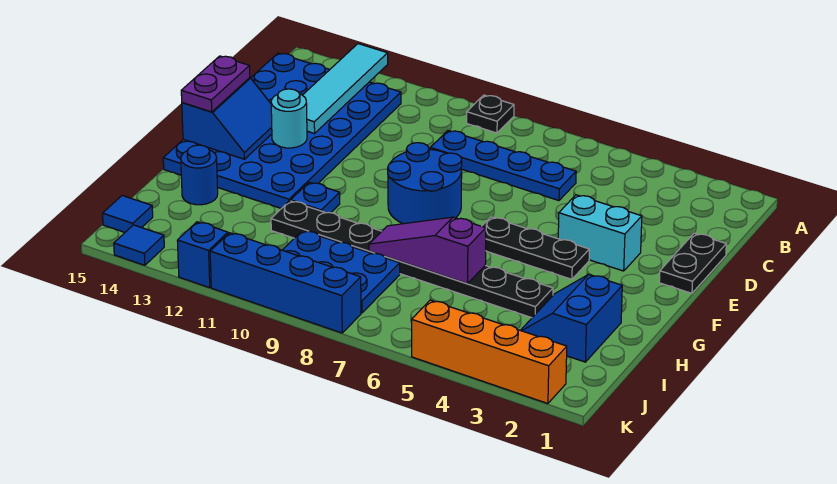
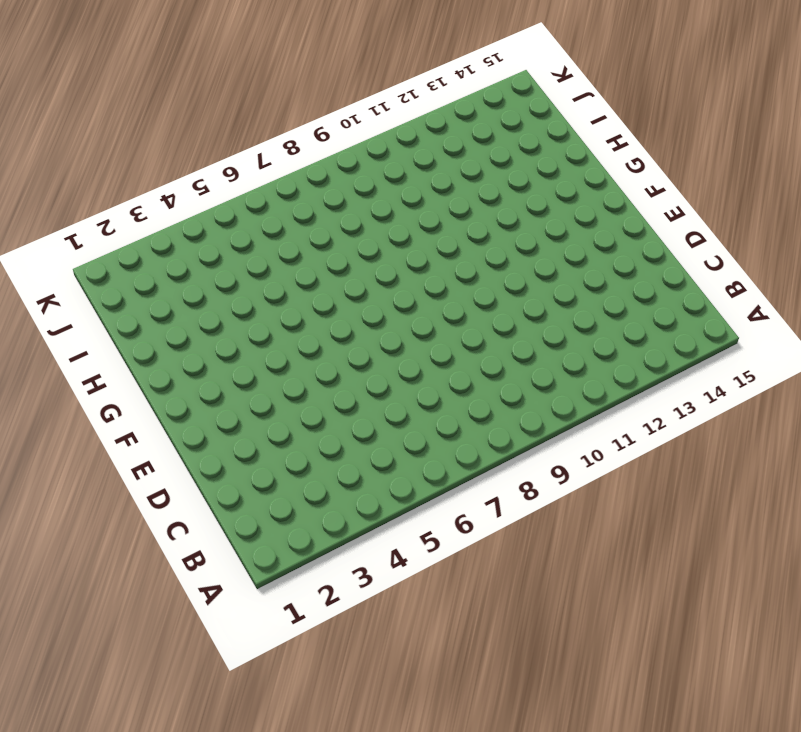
none -> black 1x1 plate [467,95,514,133]
none -> blue 4x6 plate [163,53,401,209]
none -> blue 1x4 plate [430,131,576,201]

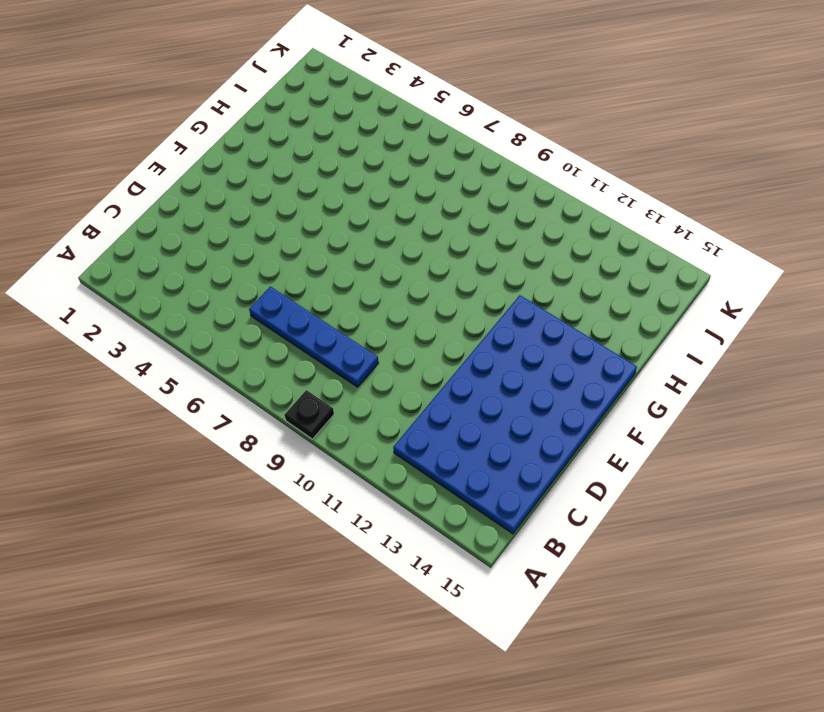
none -> black 1x2 plate [659,233,726,293]
none -> cyan 1x2 brick [558,195,642,271]
none -> blue 2x2 round brick [388,143,462,224]

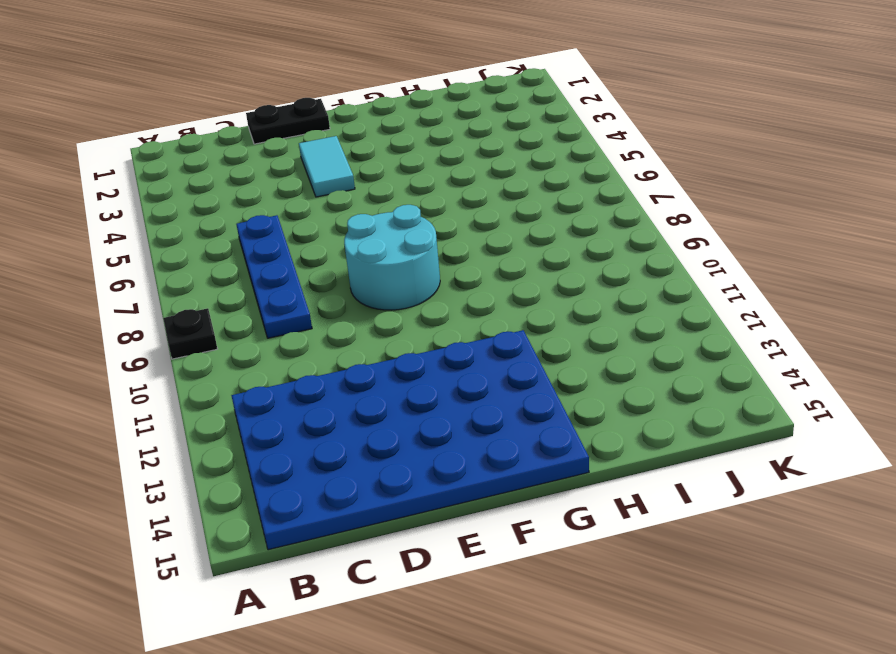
cyan 1x2 tile [299,136,355,197] -> cyan 1x2 brick [558,195,642,271]
cyan 2x2 round brick [344,205,440,310] -> blue 2x2 round brick [388,143,462,224]
none -> black 1x3 plate [482,217,589,279]
none -> blue 1x1 plate [291,182,340,213]
none -> blue 2x2 slope [521,275,622,362]

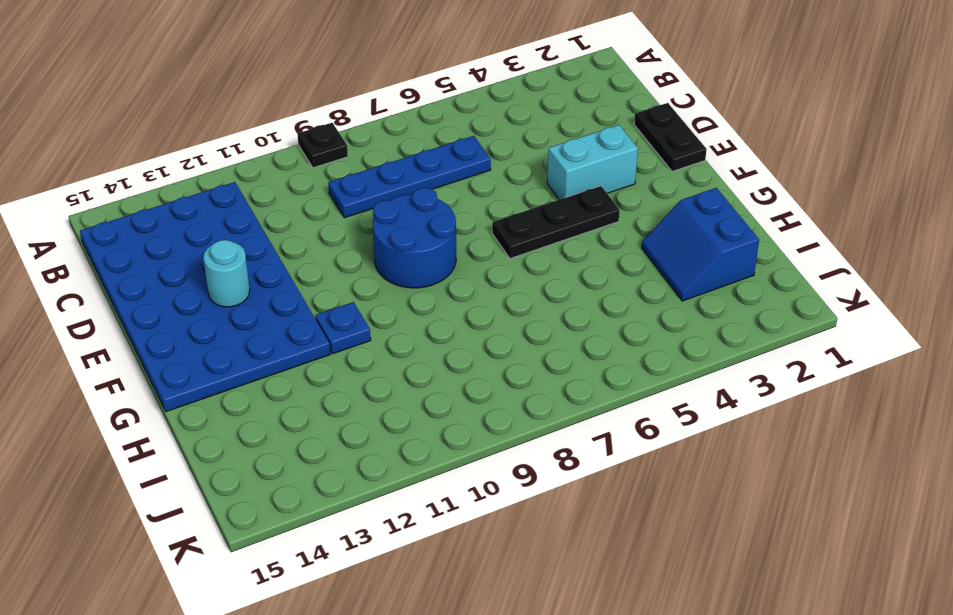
none -> black 1x8 plate [271,201,553,318]
none -> blue 1x1 round brick [181,145,218,205]
none -> blue 2x3 plate [283,230,400,313]

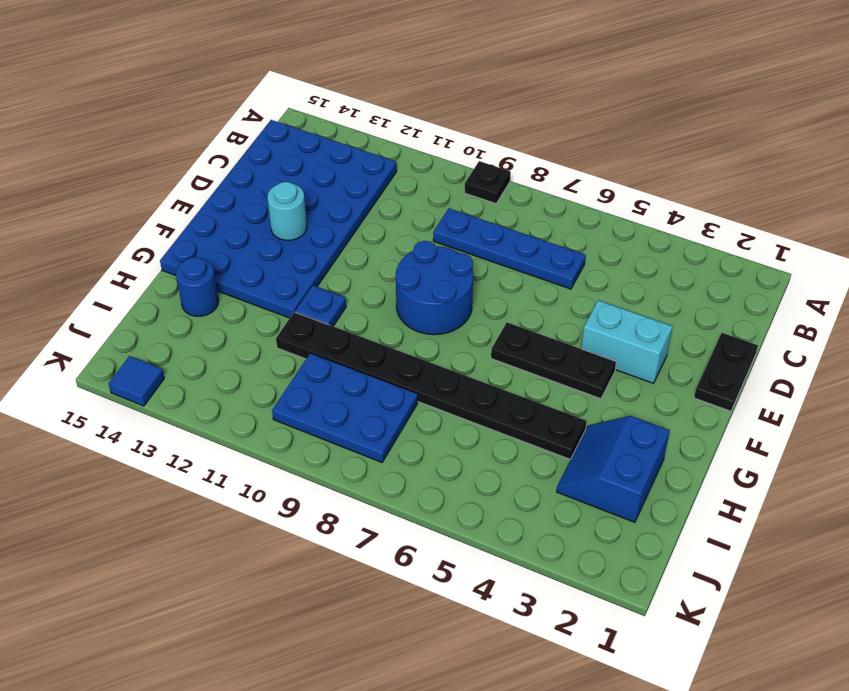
none -> blue 1x1 tile [103,195,153,232]
none -> orange 1x4 brick [412,300,567,404]
none -> blue 1x4 brick [210,233,361,333]

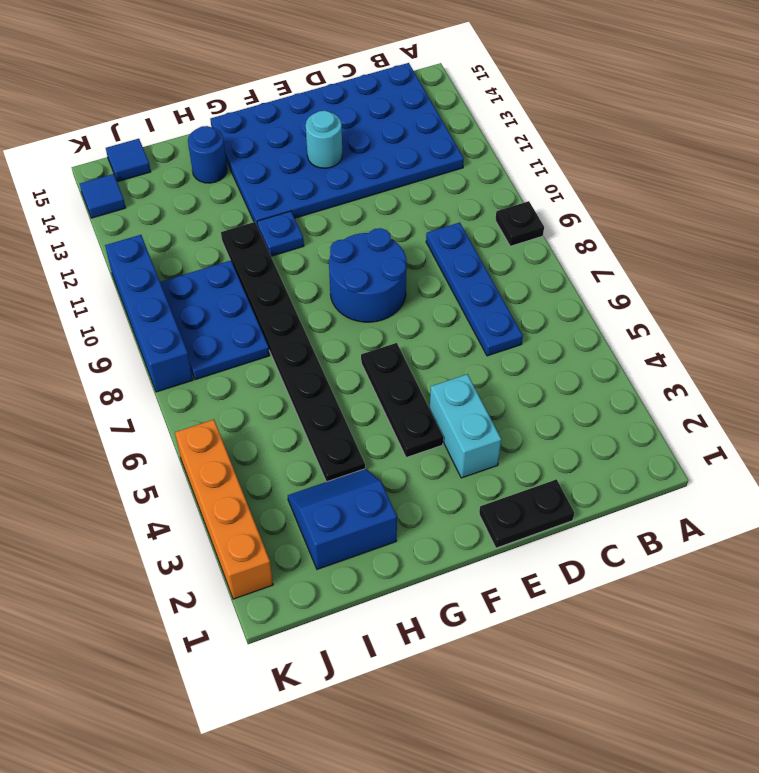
none -> blue 1x1 brick [177,222,228,288]
none -> cyan 1x4 tile [303,44,388,134]
none -> blue 2x2 slope [182,78,272,159]

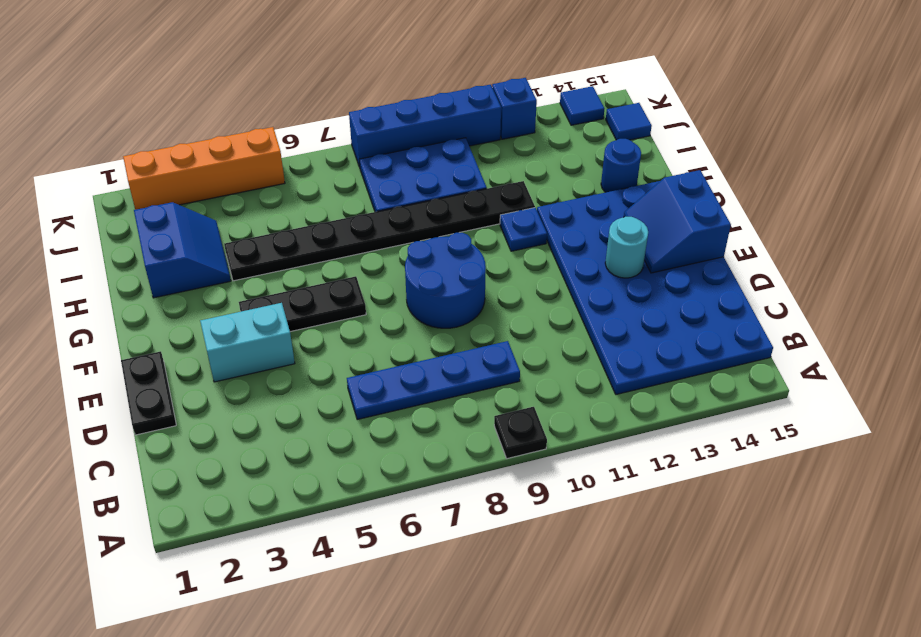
none -> cyan 1x4 tile [303,44,388,134]
none -> purple 1x3 slope [369,217,486,284]
none -> purple 1x2 plate [181,56,250,112]

